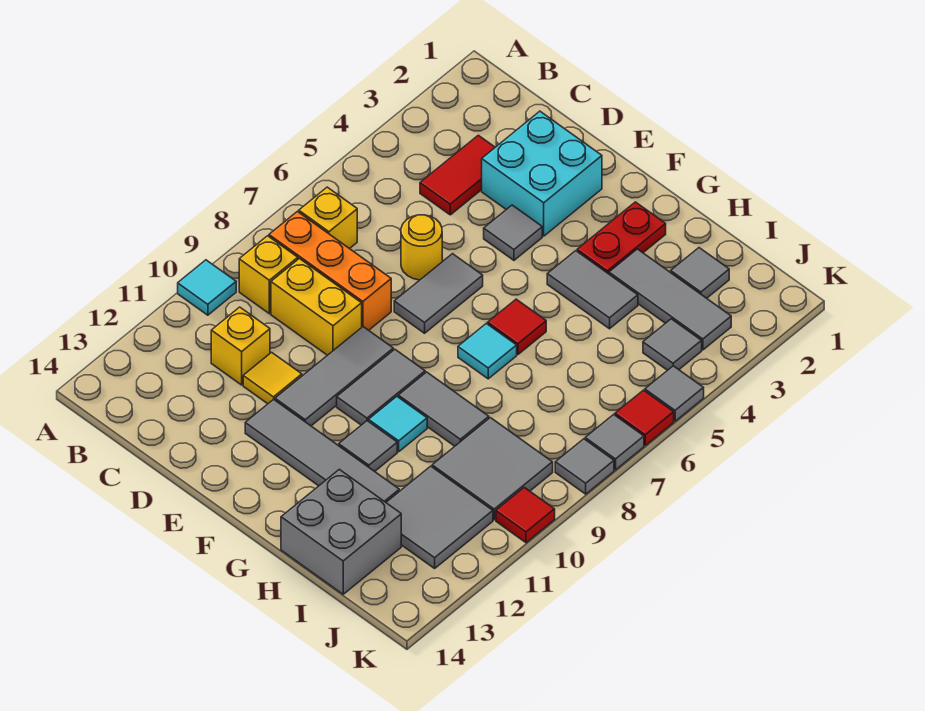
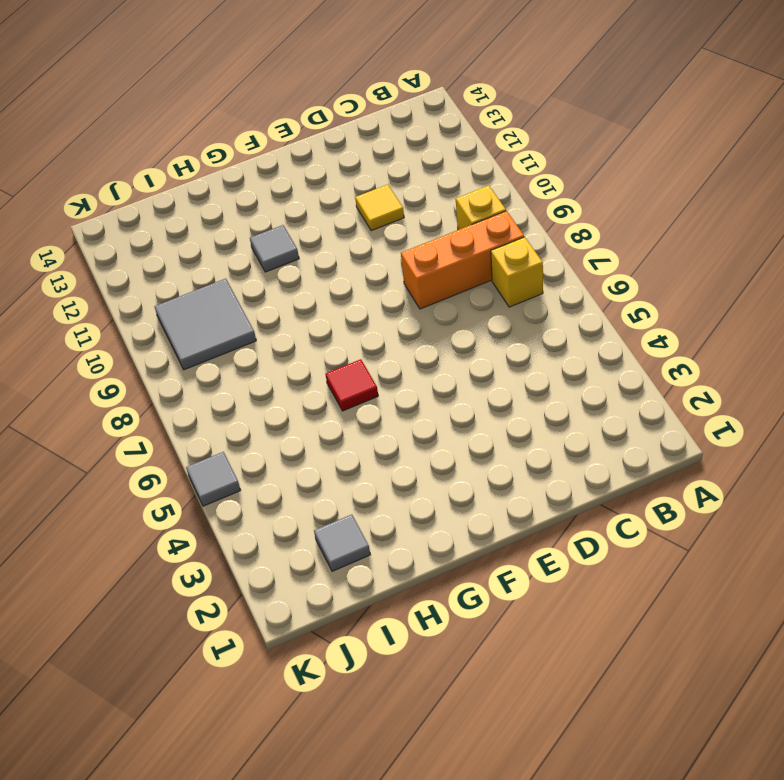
none -> cyan 1x1 tile [178,260,236,315]
none -> red 1x2 tile [420,135,495,215]
none -> yellow 1x2 brick [271,259,362,355]
none -> yellow 1x1 brick [211,307,270,385]

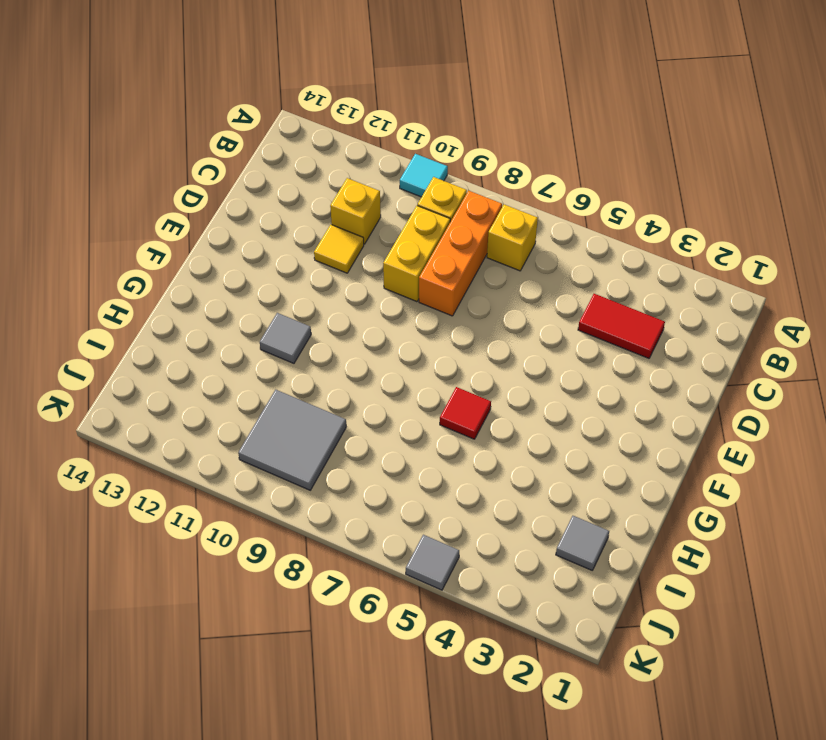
none -> cyan 2x2 brick [482,111,602,236]
none -> yellow 1x1 round brick [401,215,442,280]
none -> grey 1x1 tile [484,205,542,260]
none -> grey 1x2 tile [394,254,483,333]

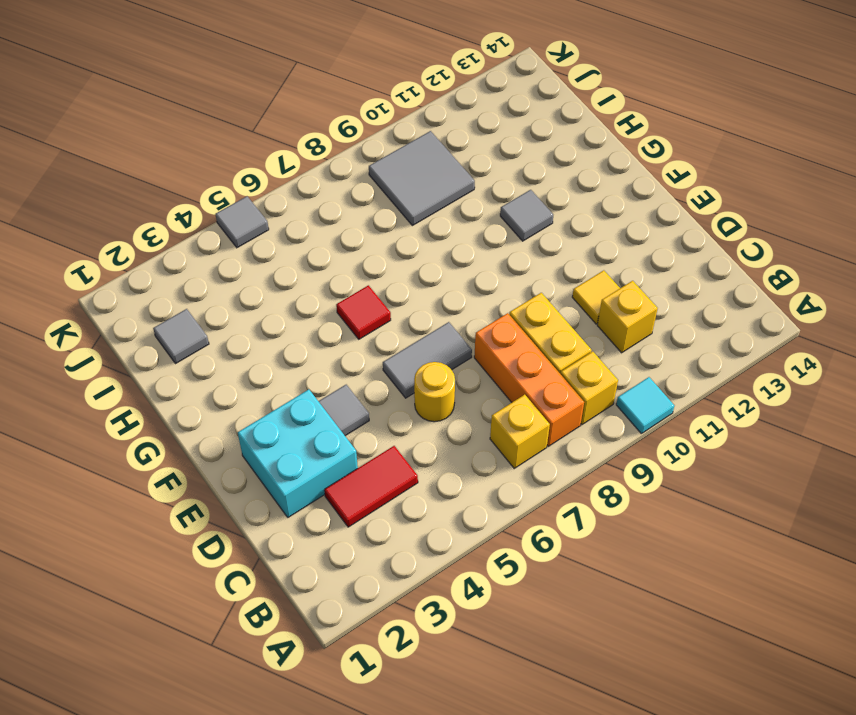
none -> grey 1x3 tile [275,327,393,426]
none -> grey 1x4 tile [245,399,399,502]
none -> grey 1x2 tile [337,349,425,425]
none -> red 1x2 plate [577,202,666,274]

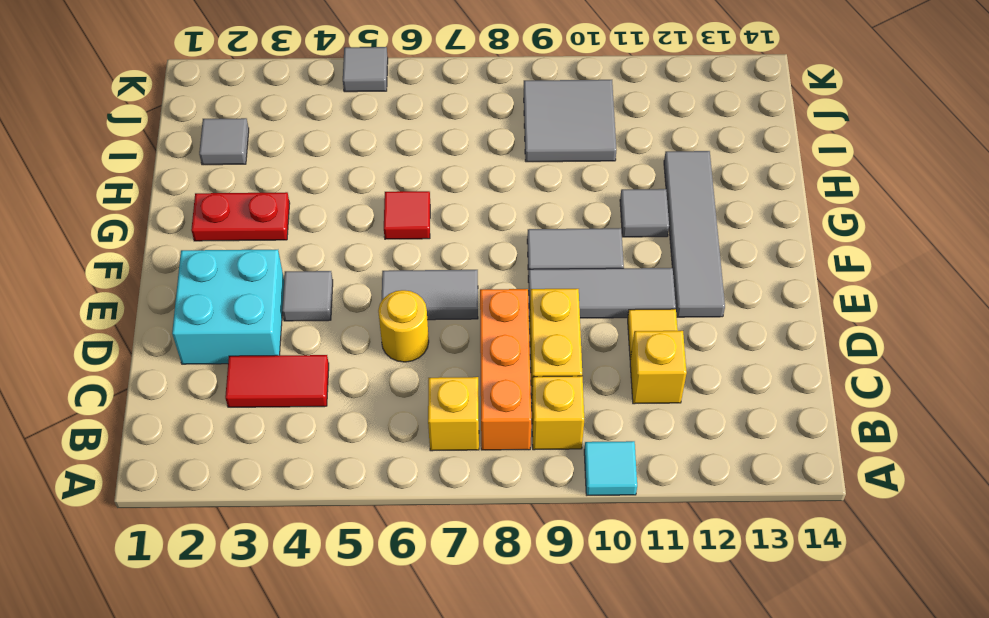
none -> grey 1x2 tile [547,251,638,329]
none -> cyan 1x1 tile [458,323,517,379]
none -> grey 1x2 tile [398,372,489,446]
none -> cyan 1x1 tile [369,397,427,452]

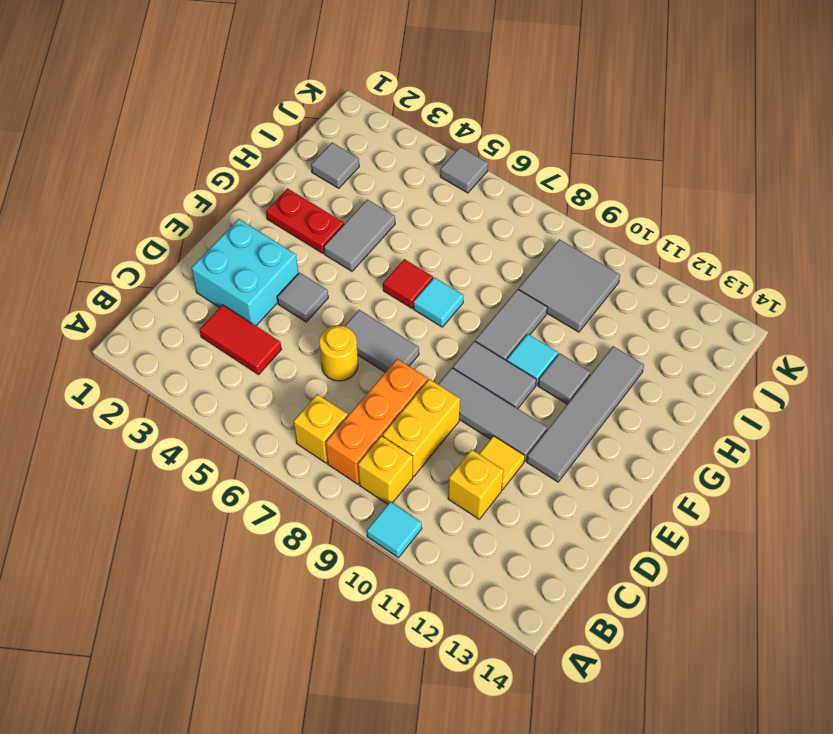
none -> grey 1x3 tile [609,249,731,350]
none -> grey 2x2 brick [281,469,401,594]
none -> grey 2x2 tile [386,466,493,568]
none -> grey 1x1 tile [643,319,702,370]

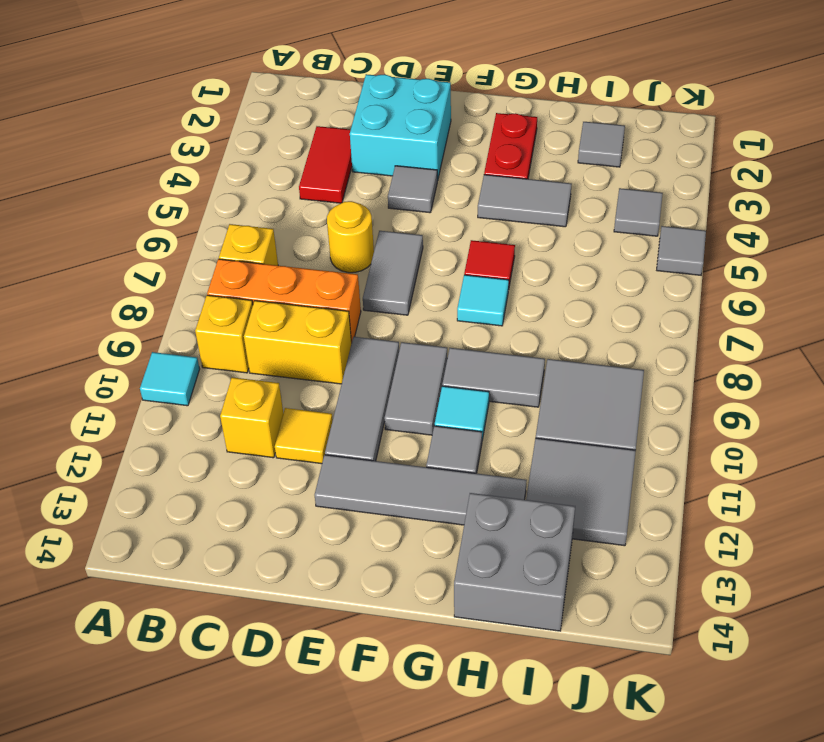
none -> grey 1x3 tile [609,249,731,350]
none -> red 1x1 tile [615,390,674,445]
none -> grey 1x1 tile [585,414,644,470]
none -> grey 1x1 tile [555,439,614,494]

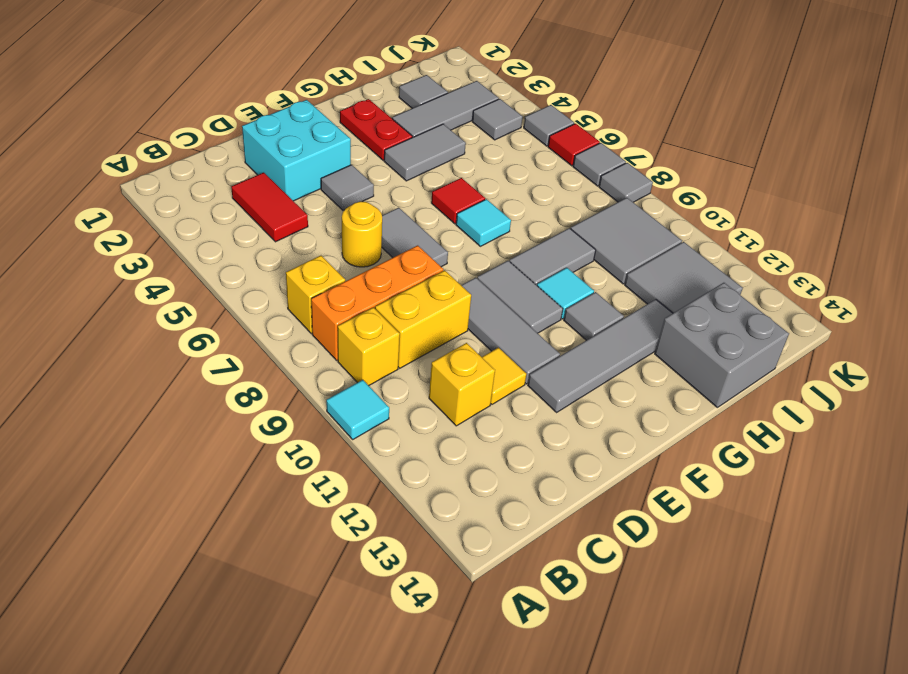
none -> red 1x1 tile [496,487,555,543]

